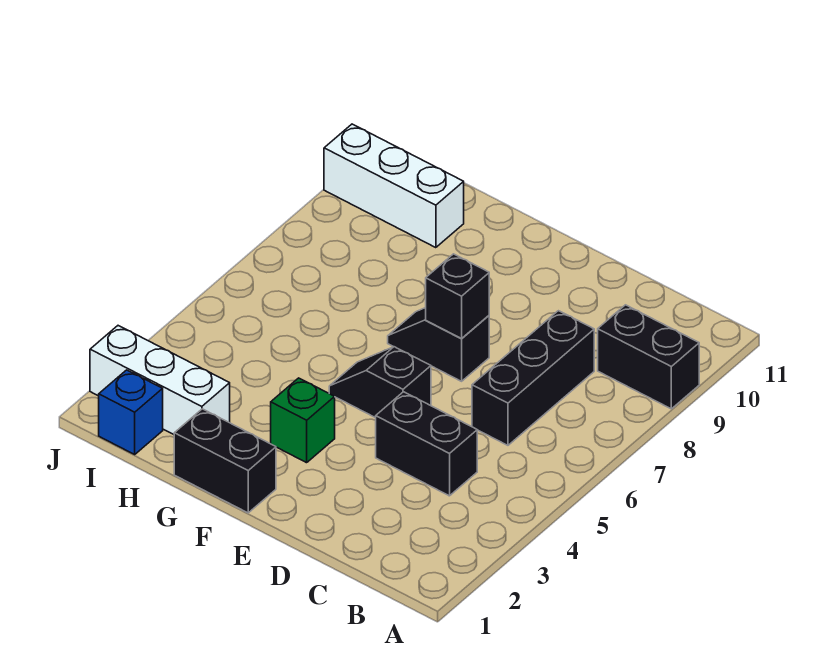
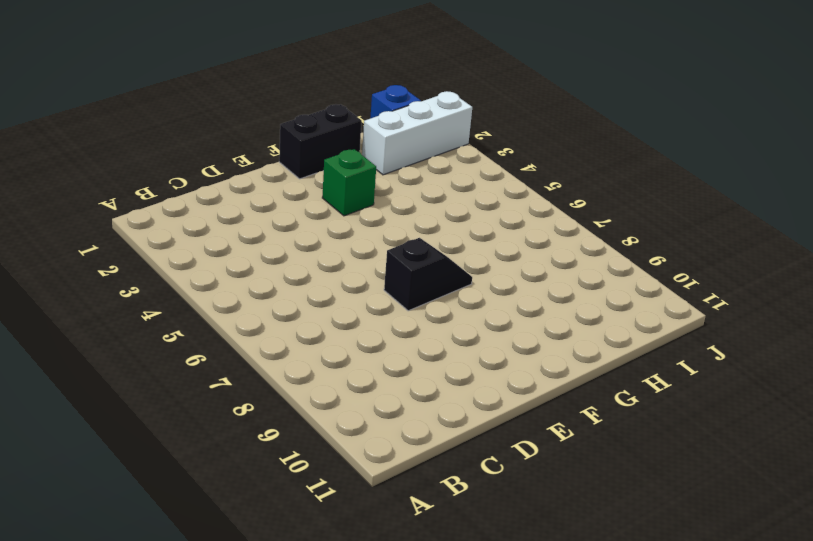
none -> black 1x2 brick [598,305,699,409]
none -> black 1x2 brick [376,392,477,496]

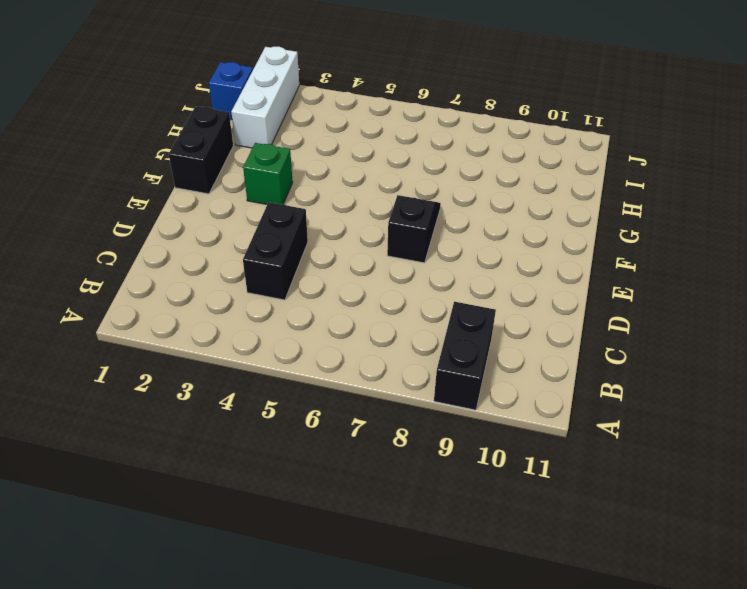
none -> black 1x3 brick [472,311,594,445]
none -> black 1x2 slope [329,347,431,418]

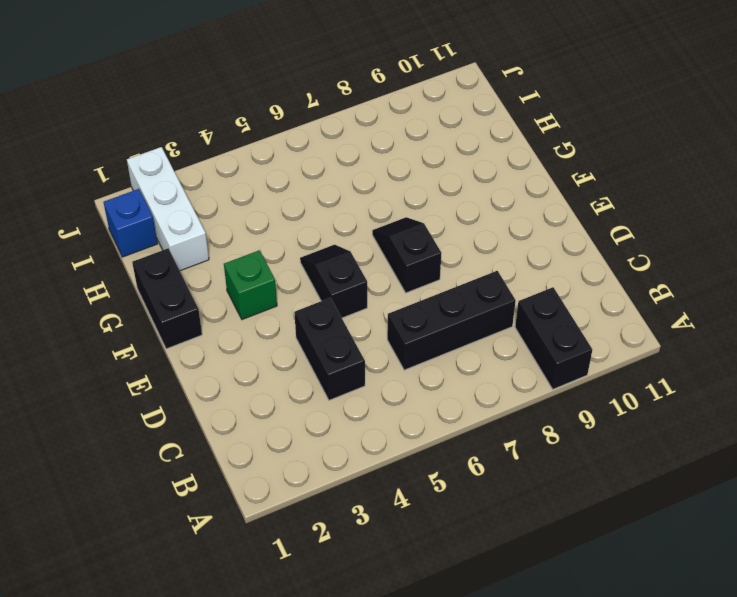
none -> white 1x3 brick [324,124,464,248]
none -> black 1x1 brick [426,254,489,339]

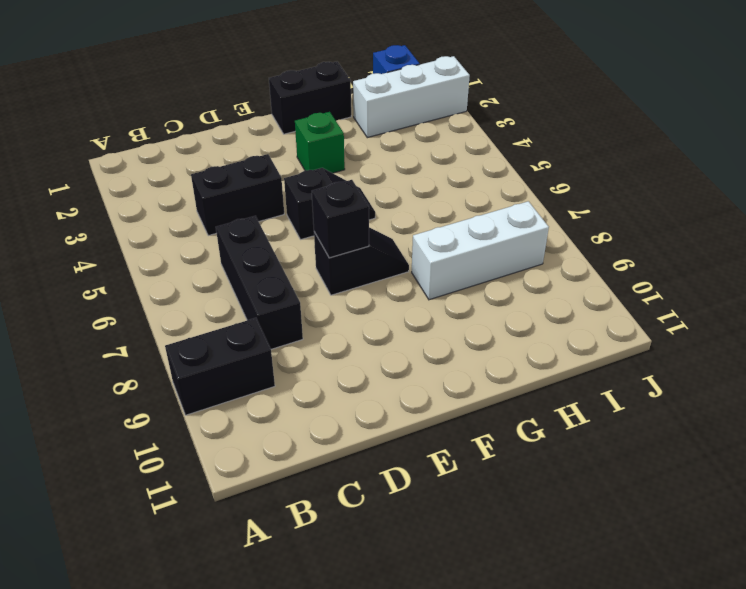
white 1x3 brick [412,201,549,300] -> white 1x3 brick moved to [324,124,464,248]

